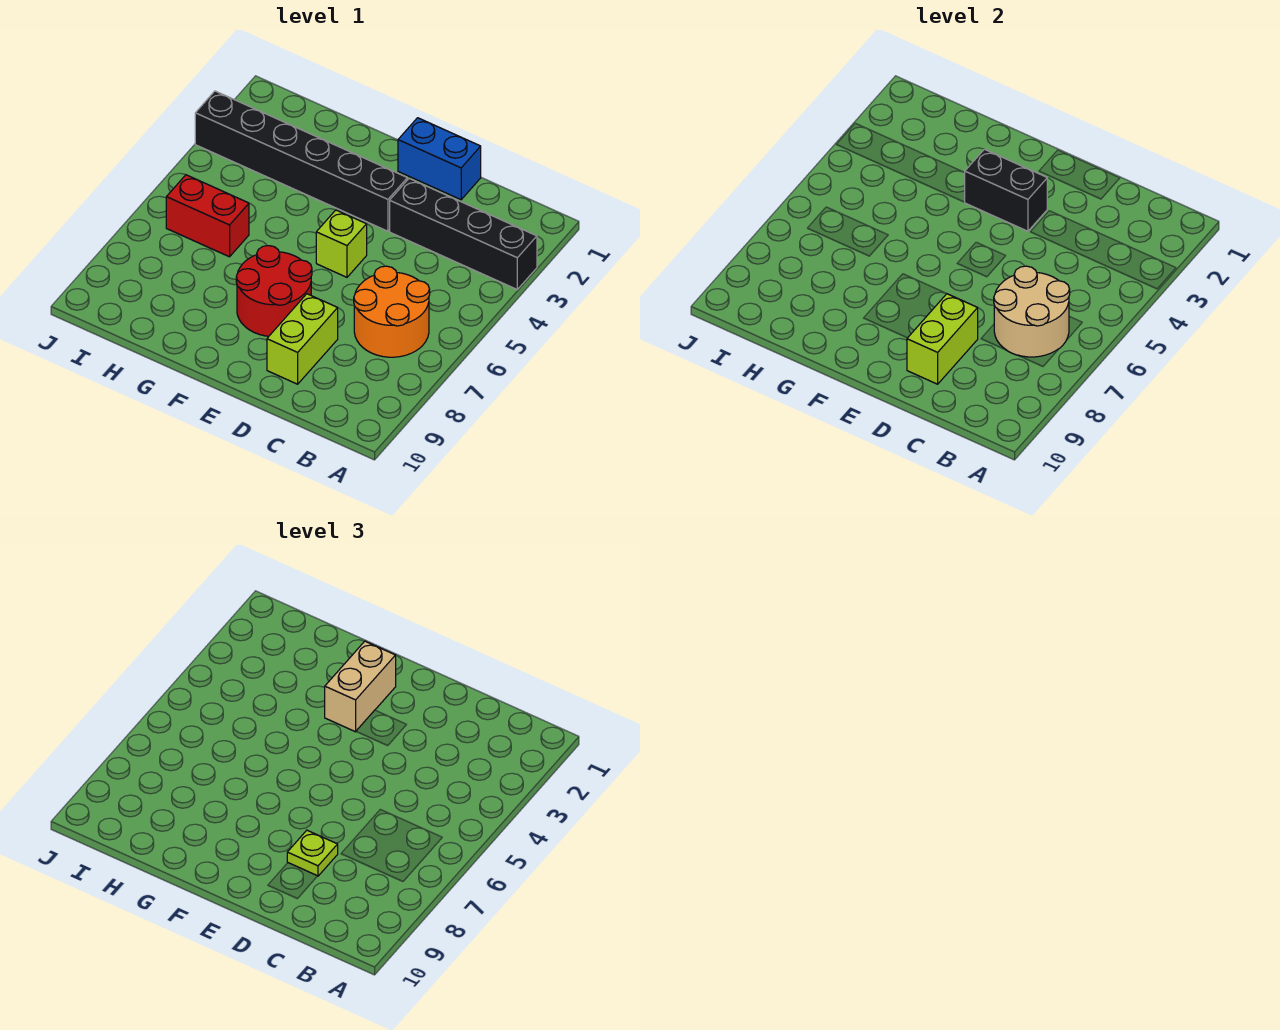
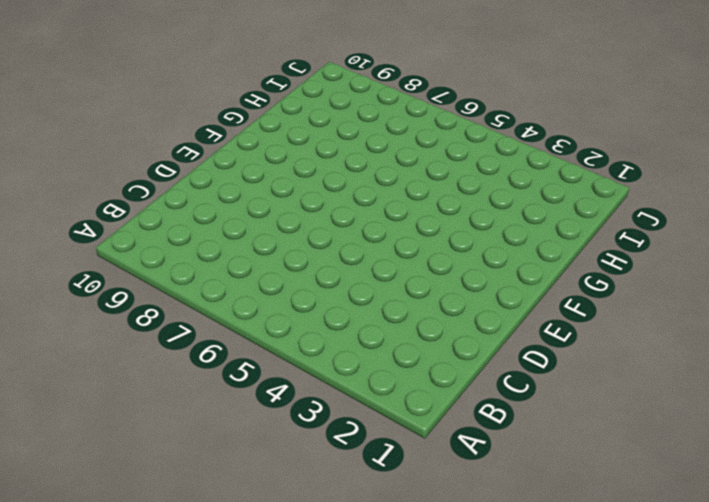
none -> black 1x4 brick [390,179,537,289]
none -> orange 2x2 round brick [354,266,430,357]
none -> blue 1x2 brick [398,118,481,200]

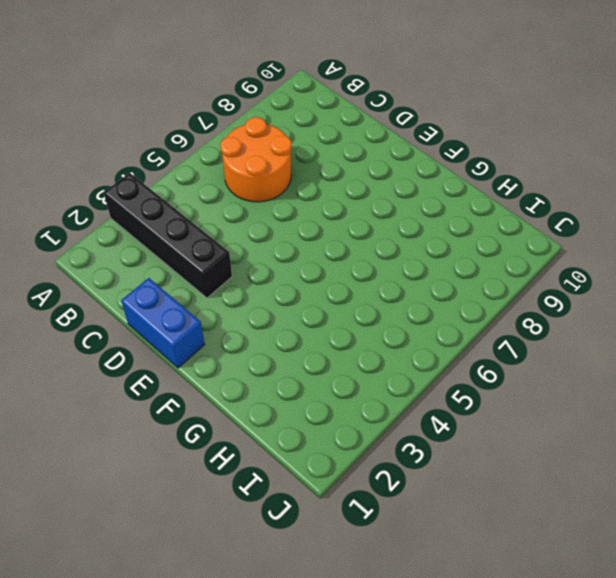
none -> lime 1x2 brick [267,294,338,384]
none -> black 1x6 brick [195,91,407,231]
none -> lime 1x1 brick [316,210,367,277]

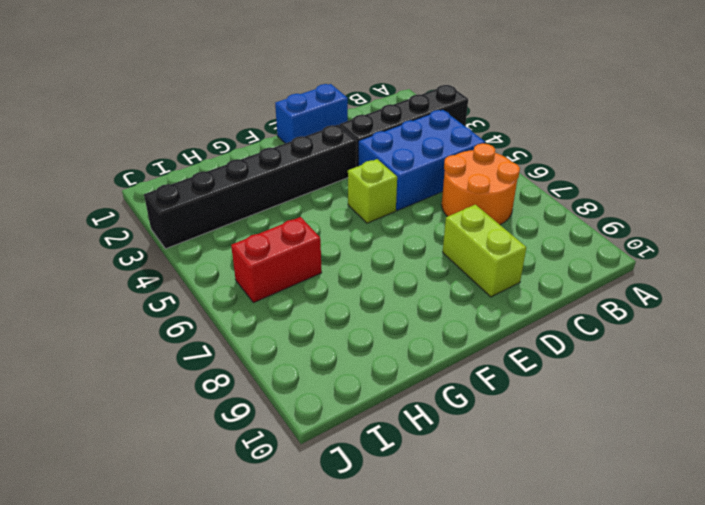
blue 2x3 brick [358,110,485,210] -> none
none -> red 2x2 round brick [236,246,312,336]
none -> tan 2x2 round brick [994,266,1070,357]
none -> lime 1x2 brick [907,294,978,384]

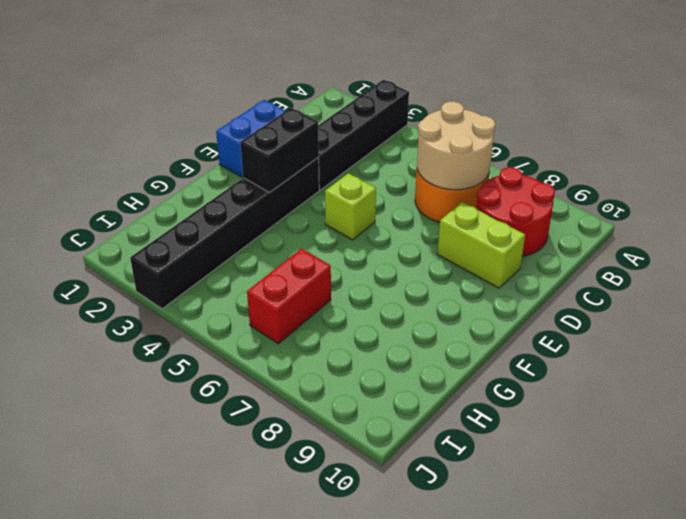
red 2x2 round brick [477,167,555,256] -> red 2x2 round brick moved to [236,246,312,336]
none -> lime 1x2 brick [907,294,978,384]
none -> lime 1x1 plate [287,830,338,876]
none -> tan 1x2 brick [325,641,396,732]

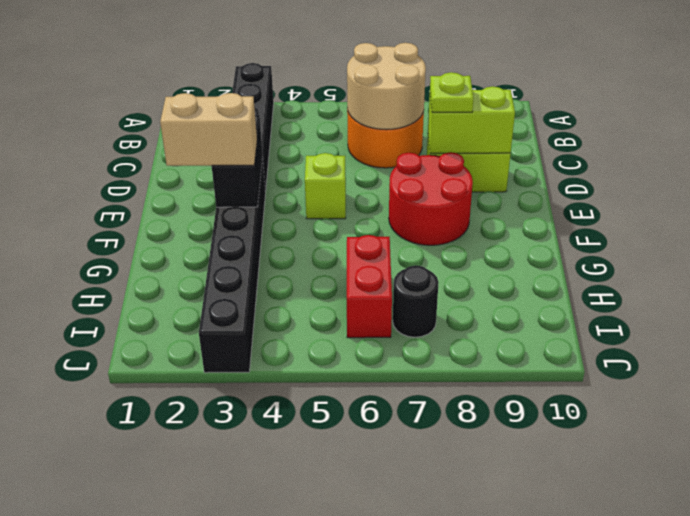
black 1x1 round brick [393,265,439,337] -> none
none -> blue 1x2 brick [398,118,481,200]

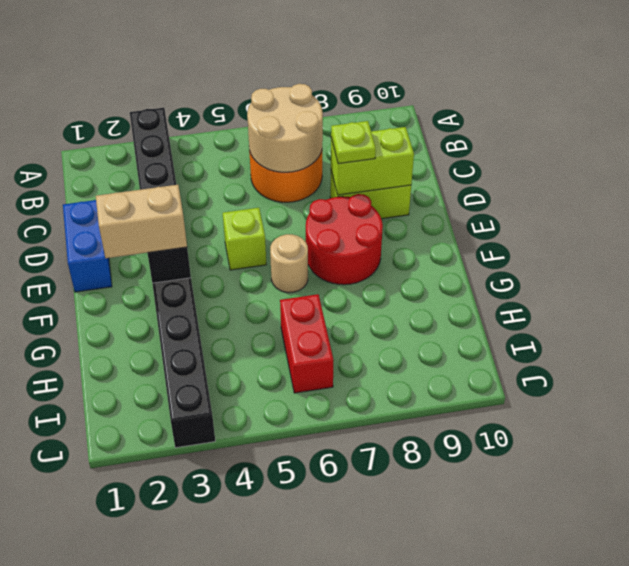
tan 1x1 round brick [270,234,308,293] -> none

